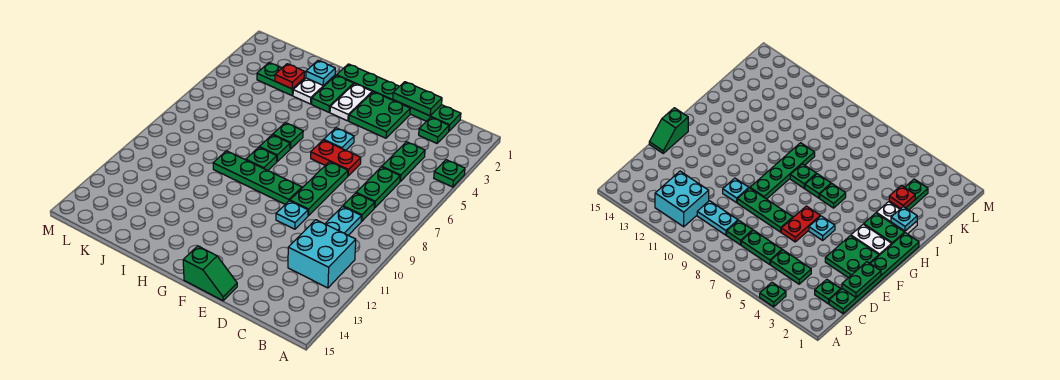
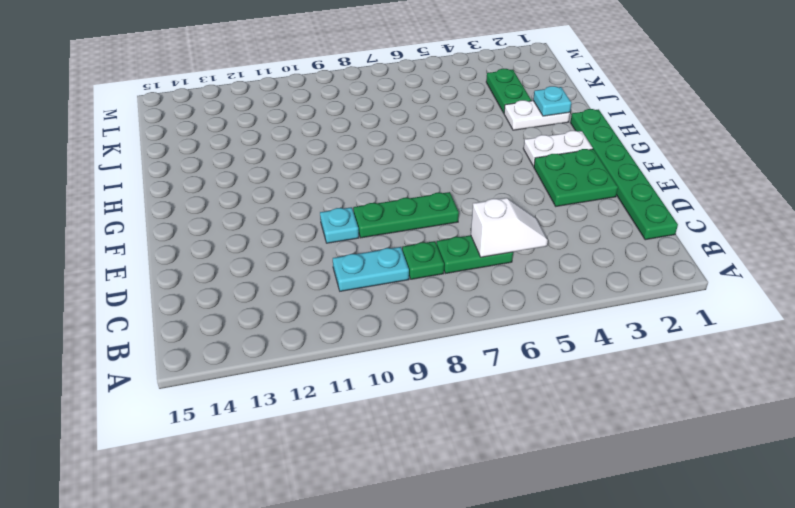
white 1x2 slope [471,198,548,257] -> none
none -> green 1x1 plate [434,160,465,187]
none -> cyan 2x2 brick [288,220,356,288]
none -> green 1x1 plate [419,117,449,143]

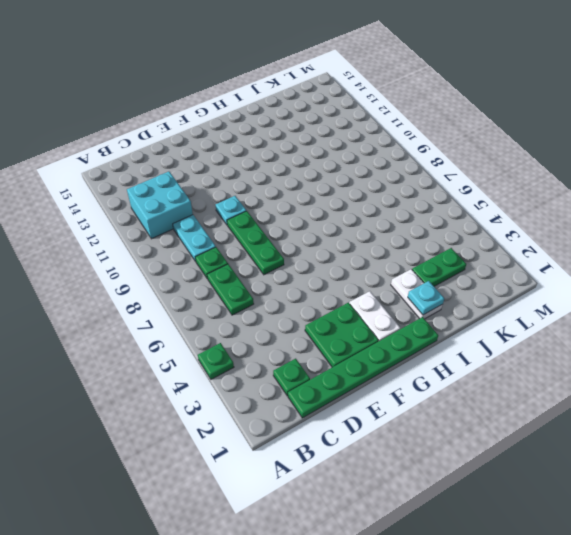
none -> green 1x2 plate [382,142,425,181]
none -> red 1x2 plate [311,140,361,176]
none -> green 1x2 slope [183,246,237,301]

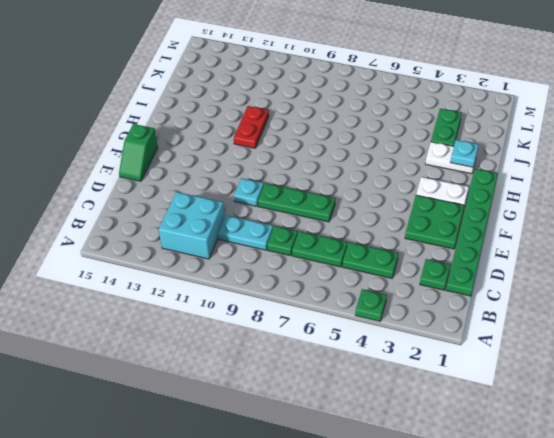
red 1x2 plate [234,106,269,148] -> red 1x2 plate moved to [311,140,361,176]
none -> cyan 1x1 plate [324,128,354,150]
none -> green 1x4 plate [213,151,302,204]
none -> green 1x2 plate [312,75,354,112]

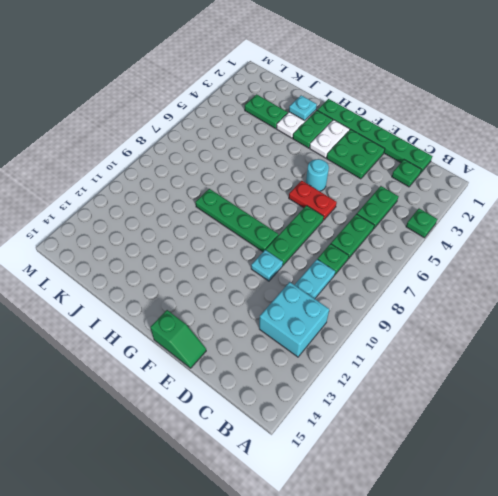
cyan 1x1 round brick [306,159,329,191] -> cyan 1x1 plate [324,128,354,150]
none -> green 1x1 plate [273,123,303,149]
none -> green 1x1 plate [259,135,290,161]
none -> green 1x1 plate [246,147,277,170]

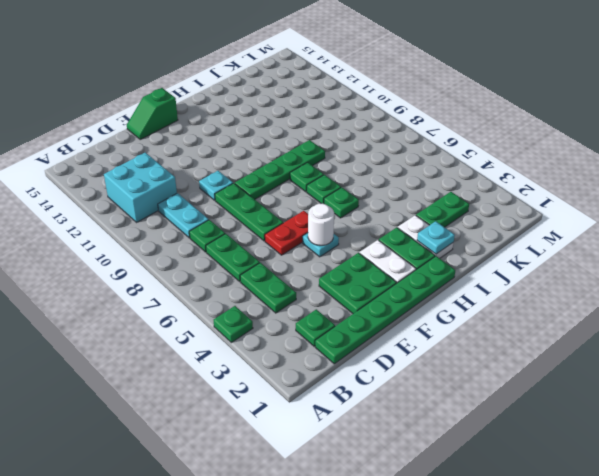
white 1x1 round brick [308,204,334,246] -> none
none -> green 1x2 plate [393,82,442,116]
none -> red 1x1 plate [275,64,305,89]

